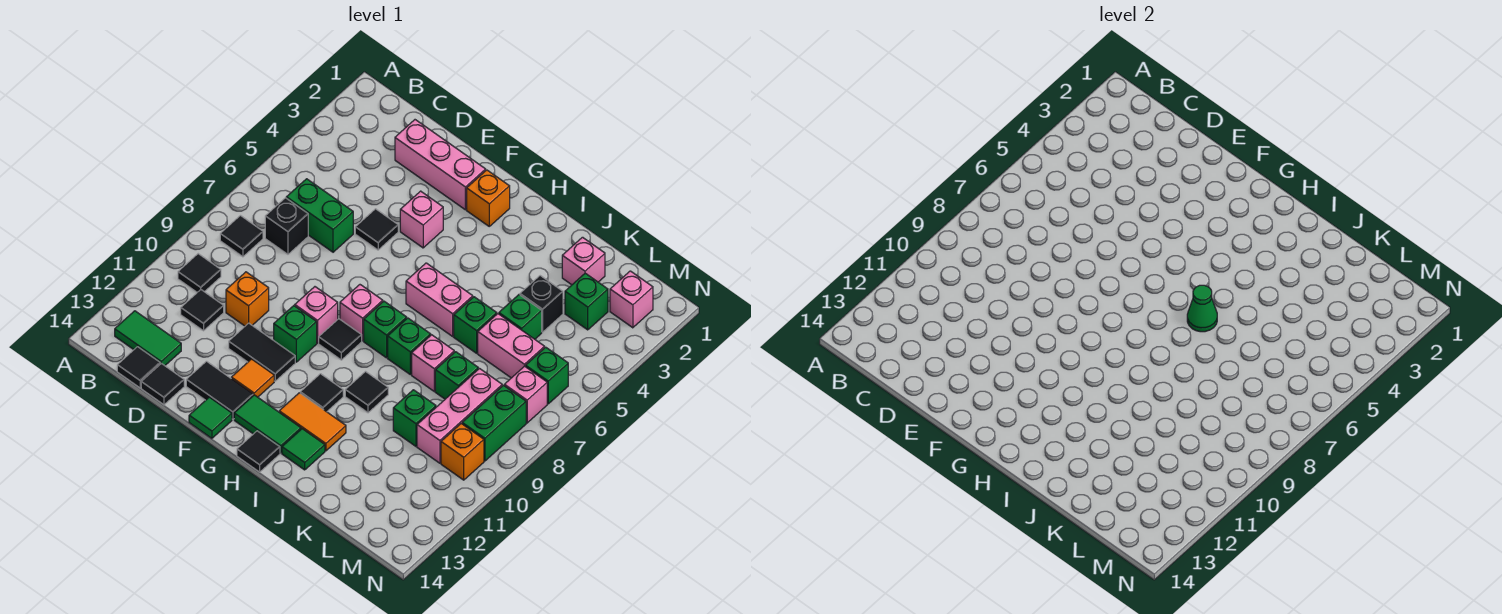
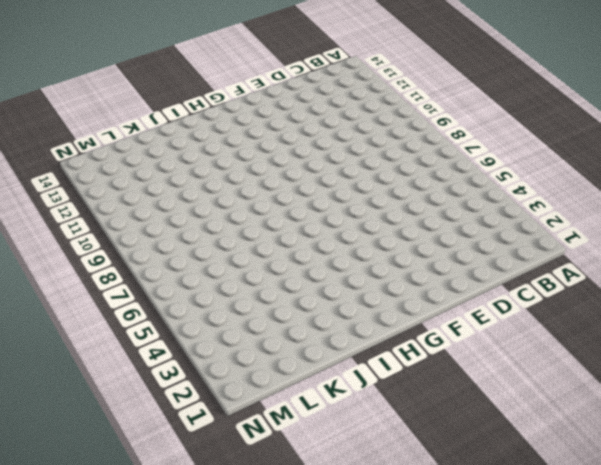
none -> black 1x1 tile [220,216,263,257]
none -> black 1x1 tile [178,254,221,292]
none -> green 1x2 tile [115,311,181,366]
none -> green 1x2 brick [286,179,353,252]

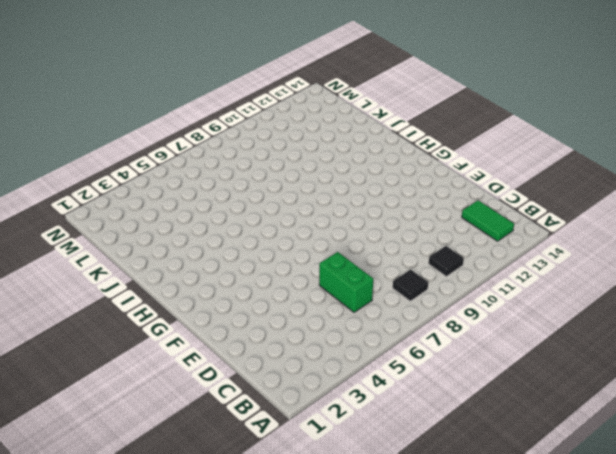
none -> black 1x1 brick [265,198,308,254]
none -> black 1x1 tile [181,290,224,331]
none -> black 1x1 tile [117,347,160,388]
none -> pink 1x3 brick [395,120,486,210]

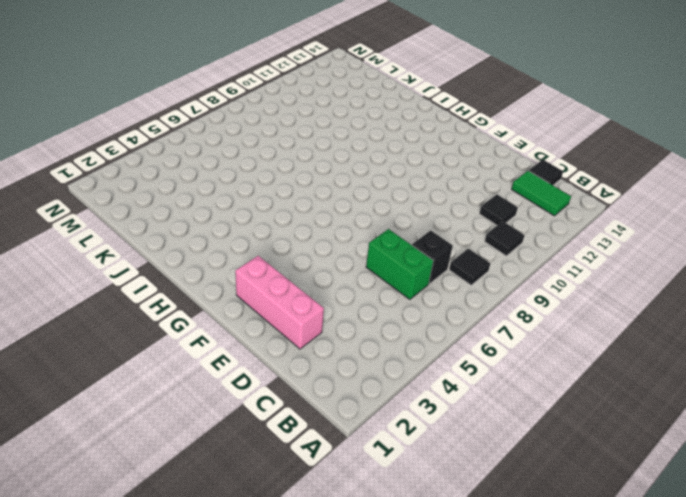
none -> orange 1x1 brick [226,272,269,326]
none -> black 1x1 tile [141,363,184,405]
none -> black 1x1 tile [355,209,398,250]
none -> black 1x2 tile [229,323,295,381]

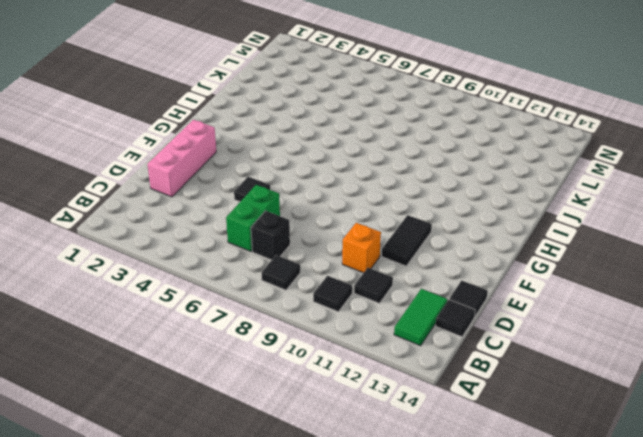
none -> black 1x2 tile [186,361,253,419]
none -> pink 1x1 brick [400,191,443,248]
none -> pink 1x1 brick [295,287,338,343]
none -> green 1x1 brick [274,306,317,362]

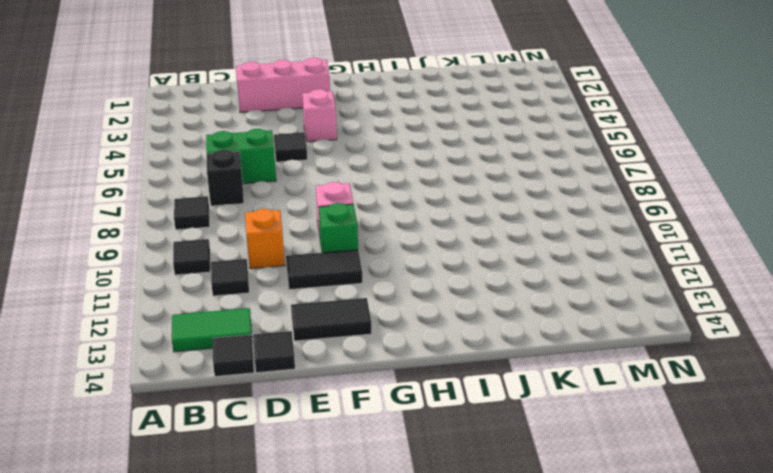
none -> orange 1x1 tile [231,359,274,397]
none -> green 1x1 tile [189,397,232,438]
none -> orange 1x1 brick [467,170,510,226]
none -> pink 1x1 brick [340,285,383,341]

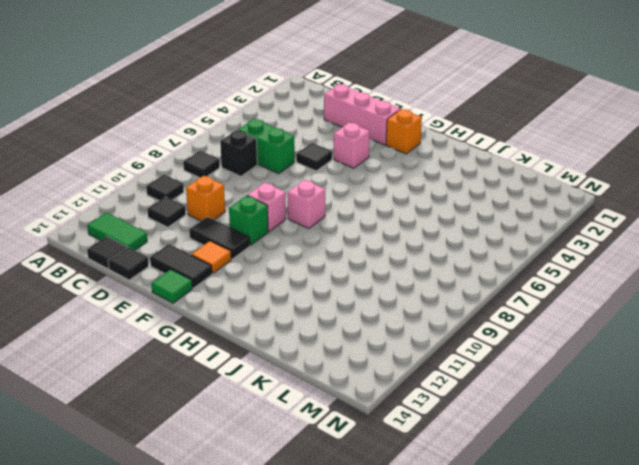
none -> black 1x1 tile [319,319,362,360]
none -> green 1x2 tile [234,395,301,453]
none -> pink 1x2 brick [406,263,473,336]
none -> green 1x1 brick [364,301,407,358]

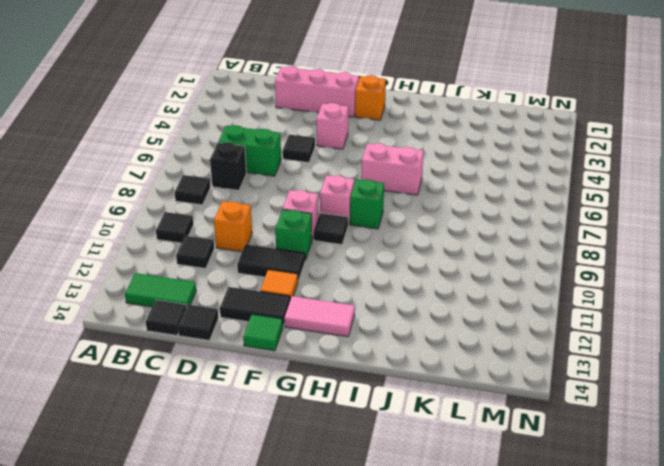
pink 1x2 tile [284,296,355,337] -> green 1x2 tile [234,395,301,453]
none -> black 1x1 tile [300,374,343,412]
none -> orange 1x2 tile [279,393,346,451]
none -> black 1x1 tile [237,431,280,472]
none -> green 1x1 brick [388,318,431,375]

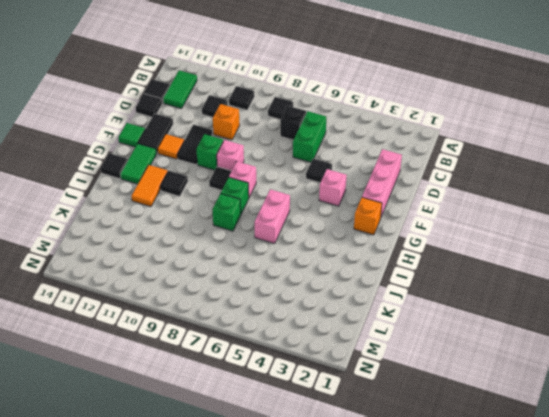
none -> black 1x1 tile [345,372,388,413]
none -> green 1x1 tile [282,429,325,470]
none -> green 1x1 brick [454,297,497,353]
none -> pink 1x1 brick [412,335,454,391]

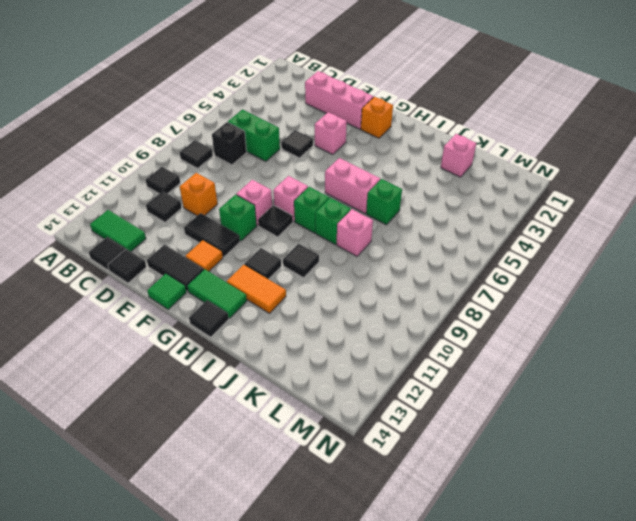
none -> green 1x1 tile [282,429,325,470]
none -> black 1x1 brick [520,276,563,332]
none -> green 1x1 brick [499,295,542,339]
none -> pink 1x2 brick [478,314,545,378]

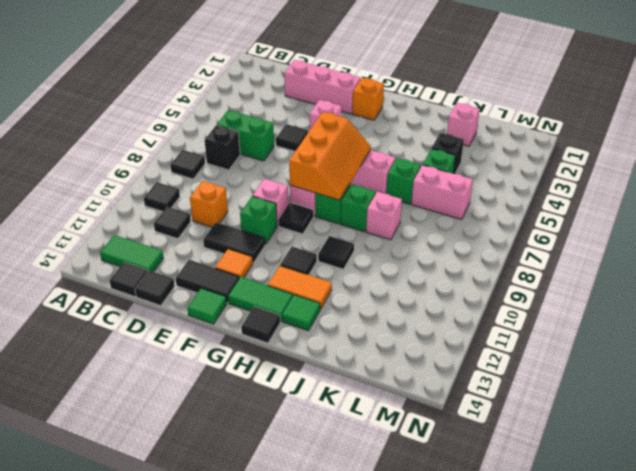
orange 2x3 slope [289,112,371,200] -> none
none -> green 1x1 brick [435,352,478,399]
none -> green 1x1 brick [393,390,436,446]
none -> green 1x1 brick [565,273,608,330]
none -> pink 1x3 brick [417,369,502,463]

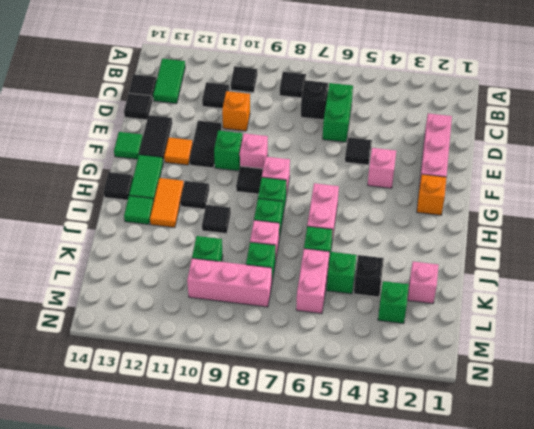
none -> pink 1x1 brick [610,271,653,328]
none -> green 1x1 brick [526,347,568,404]
none -> pink 1x1 brick [504,366,547,423]
none -> green 1x2 brick [462,385,526,461]

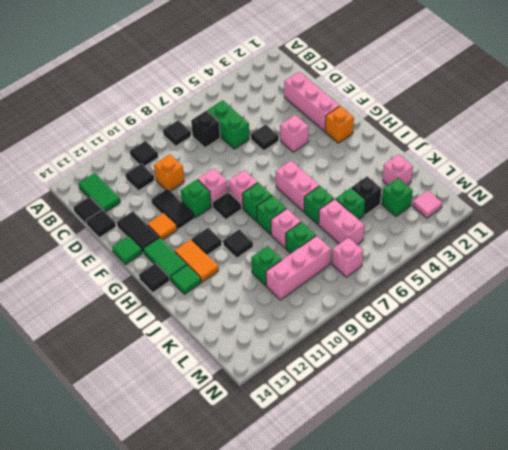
pink 1x1 tile [412,190,442,218] -> pink 1x1 brick [610,271,653,328]
none -> green 1x1 brick [526,347,568,404]
none -> green 1x2 brick [462,385,526,461]
none -> orange 1x1 brick [441,424,484,480]
none -> green 1x1 cone [1187,285,1217,332]

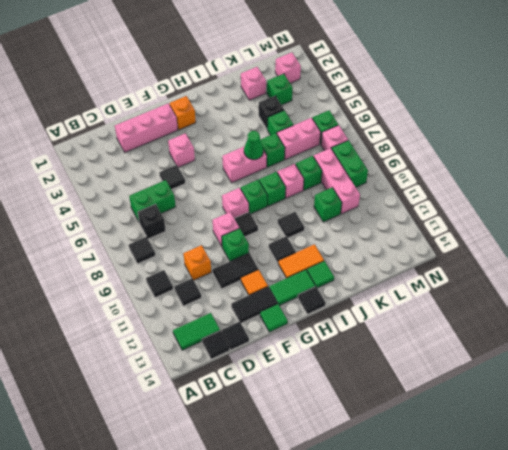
none -> orange 1x1 brick [441,424,484,480]

